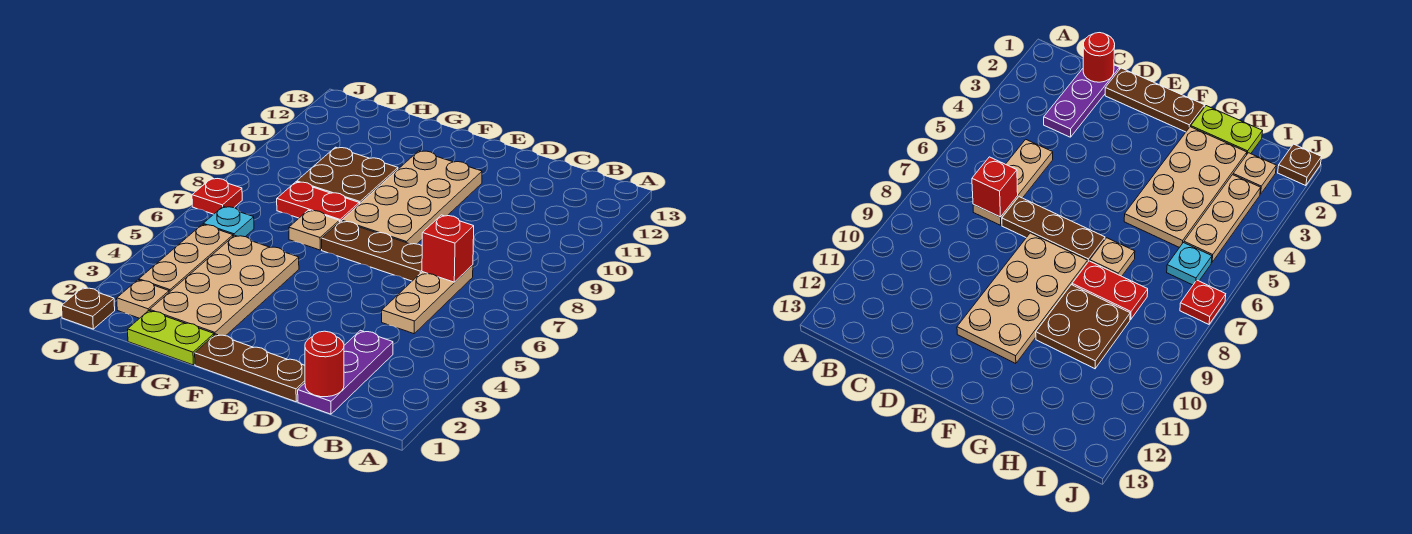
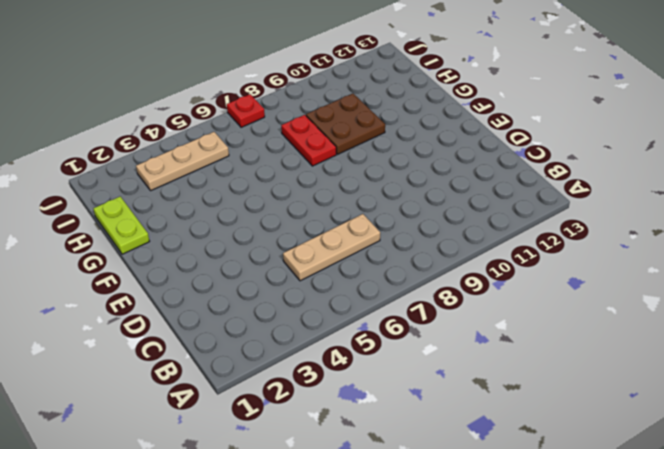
none -> purple 1x3 plate [298,330,393,414]
none -> brown 1x3 plate [195,334,305,402]
none -> brown 1x3 plate [322,221,422,281]

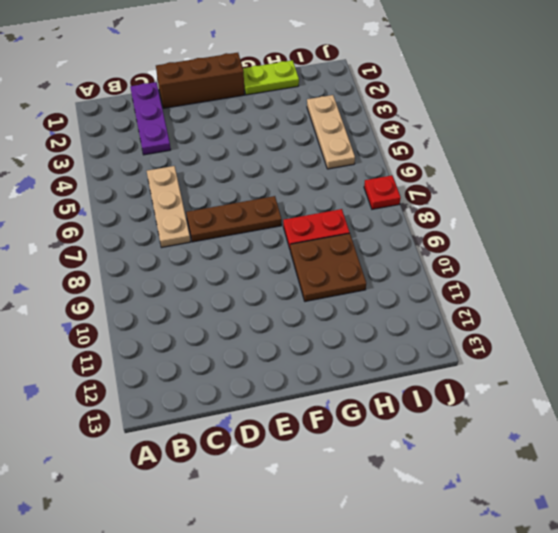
brown 1x3 brick [156,53,245,108] -> brown 1x3 plate [195,334,305,402]
none -> tan 2x4 plate [342,151,482,244]
none -> tan 2x4 plate [150,235,299,336]
none -> tan 1x1 plate [289,210,339,250]

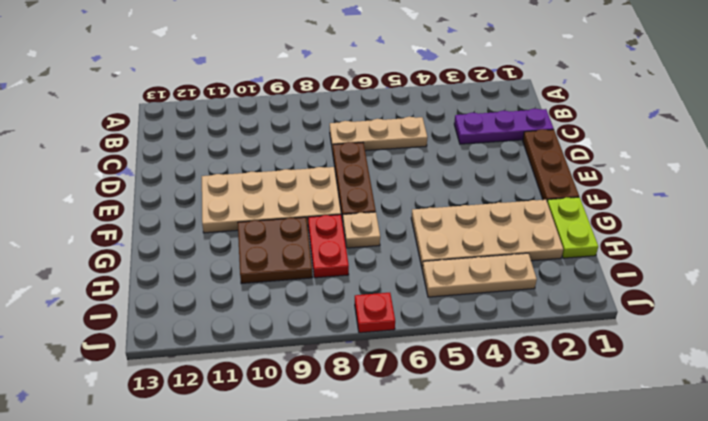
none -> tan 1x1 plate [117,280,169,318]
none -> cyan 1x1 plate [203,206,254,237]
none -> brown 1x1 plate [62,287,115,329]

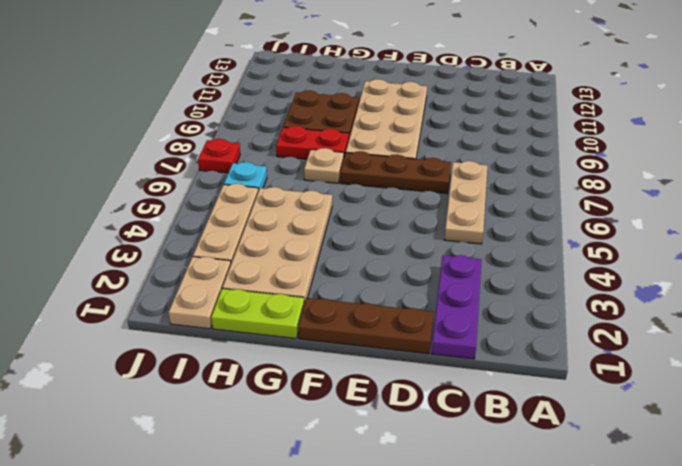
tan 1x2 plate [168,257,231,329] -> tan 1x1 plate [117,280,169,318]
none -> brown 1x1 plate [62,287,115,329]
none -> red 1x1 round brick [305,331,344,397]
none -> red 1x1 brick [422,215,474,282]

